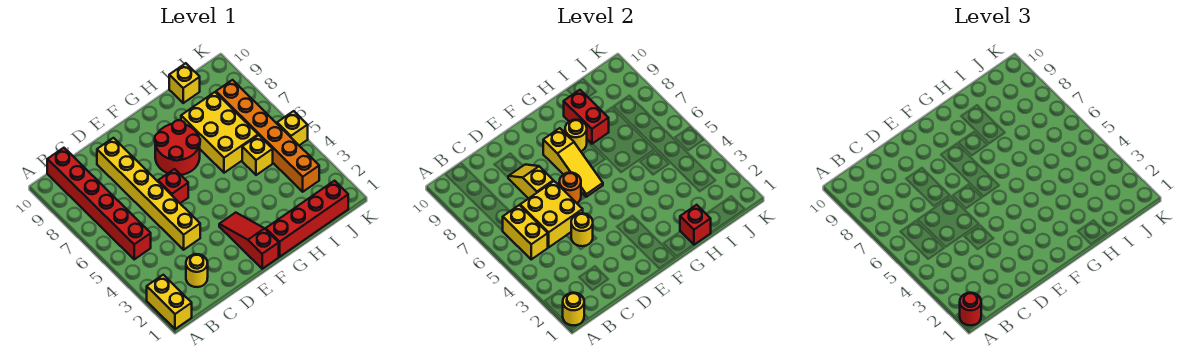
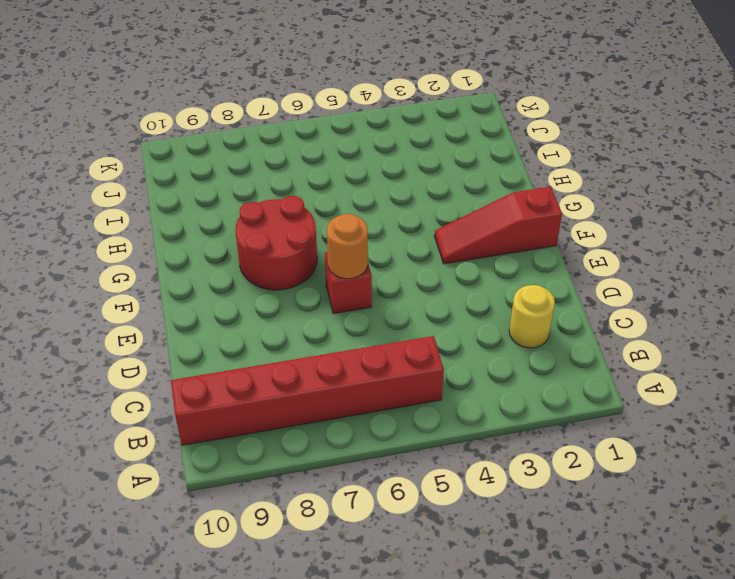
none -> yellow 1x2 brick [147,275,192,329]
none -> yellow 1x6 brick [97,138,200,250]
none -> red 1x4 brick [266,181,348,257]

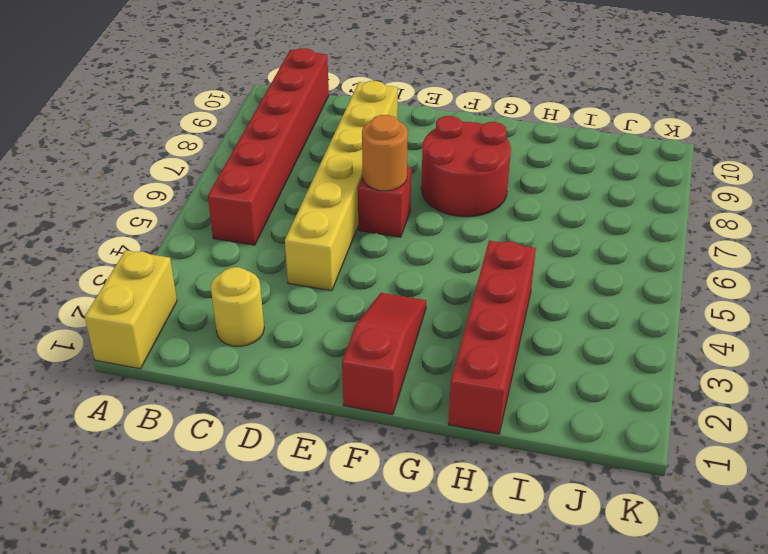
red 1x4 brick [448,241,536,434] -> red 1x4 brick turned to [266,181,348,257]
none -> yellow 2x3 brick [181,92,258,173]
none -> yellow 1x1 brick [242,135,273,175]
none -> yellow 1x1 brick [169,63,200,103]

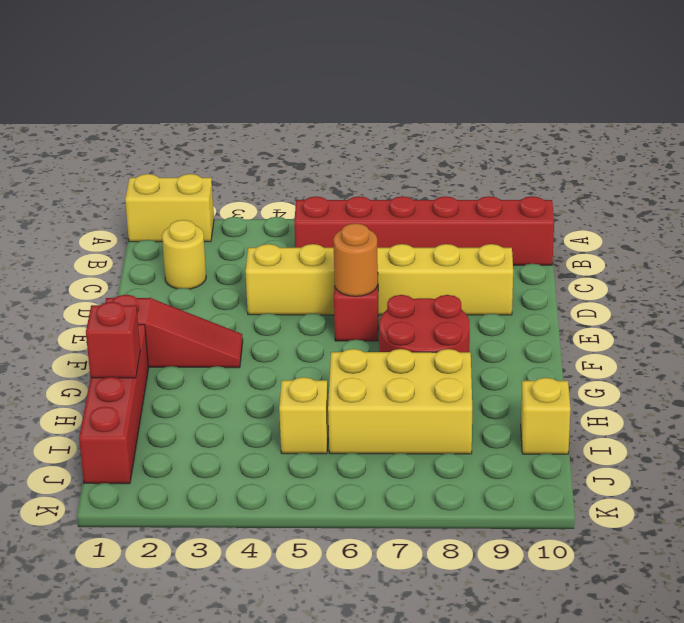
none -> orange 1x6 brick [216,80,319,192]
none -> yellow 1x1 brick [277,111,308,145]
none -> yellow 1x1 round brick [563,293,584,325]

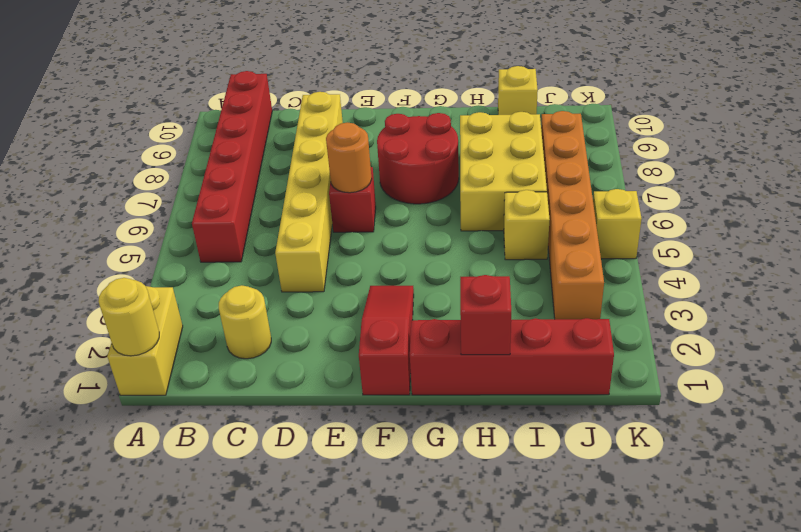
none -> yellow 1x2 brick [503,205,548,259]
none -> yellow 2x2 brick [520,181,583,247]
none -> yellow 1x1 round brick [571,213,593,246]

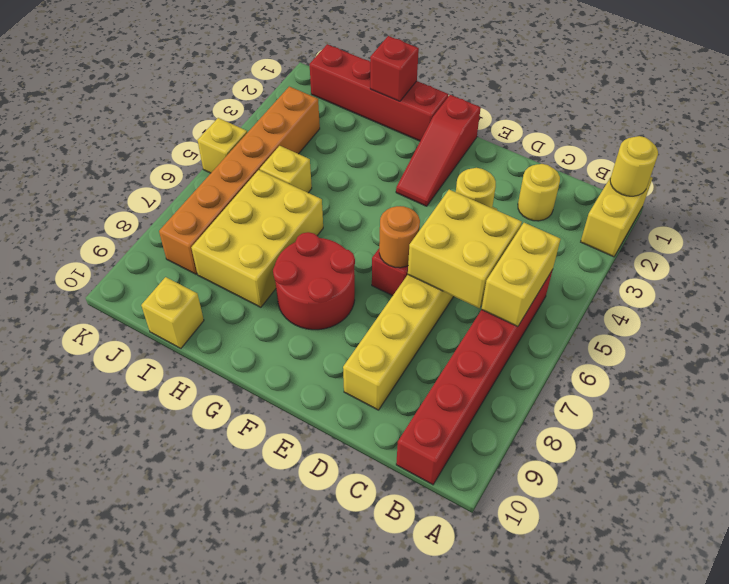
none -> yellow 1x2 slope [508,165,553,199]
none -> yellow 1x3 slope [543,128,603,197]
none -> yellow 1x1 round brick [565,120,587,151]

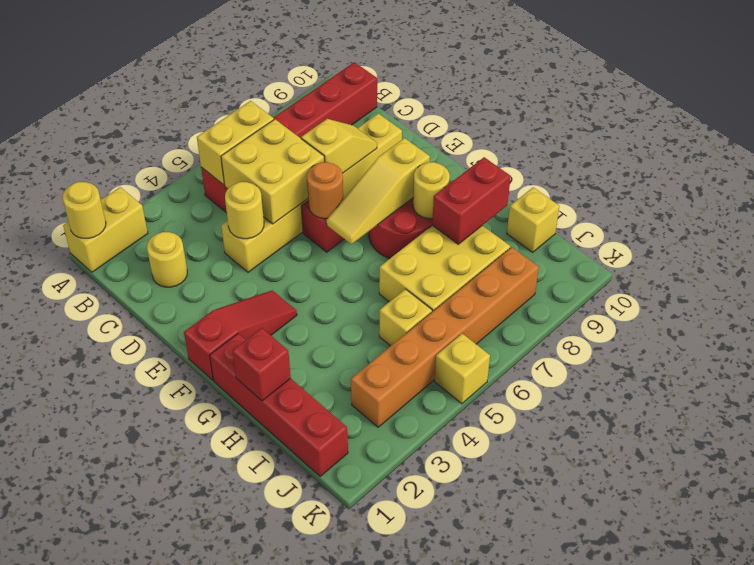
none -> red 1x1 round brick [960,293,981,325]

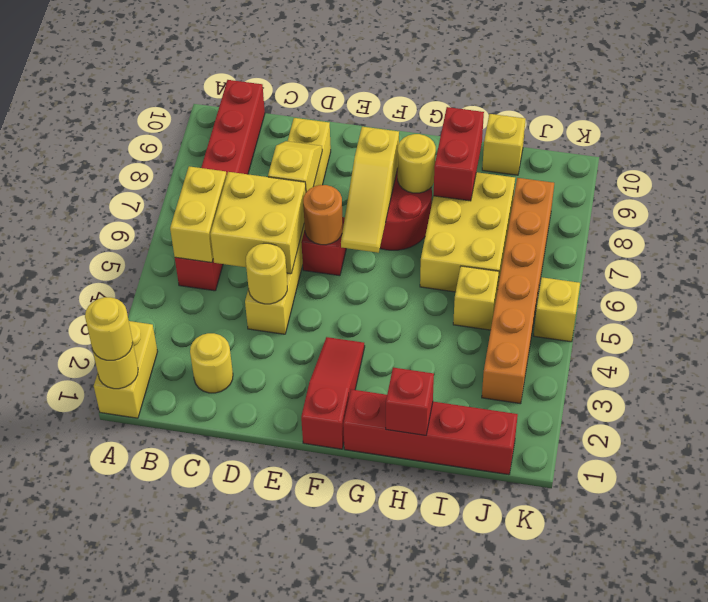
yellow 1x1 round brick [85,297,133,360] -> red 1x1 round brick [960,293,981,325]

